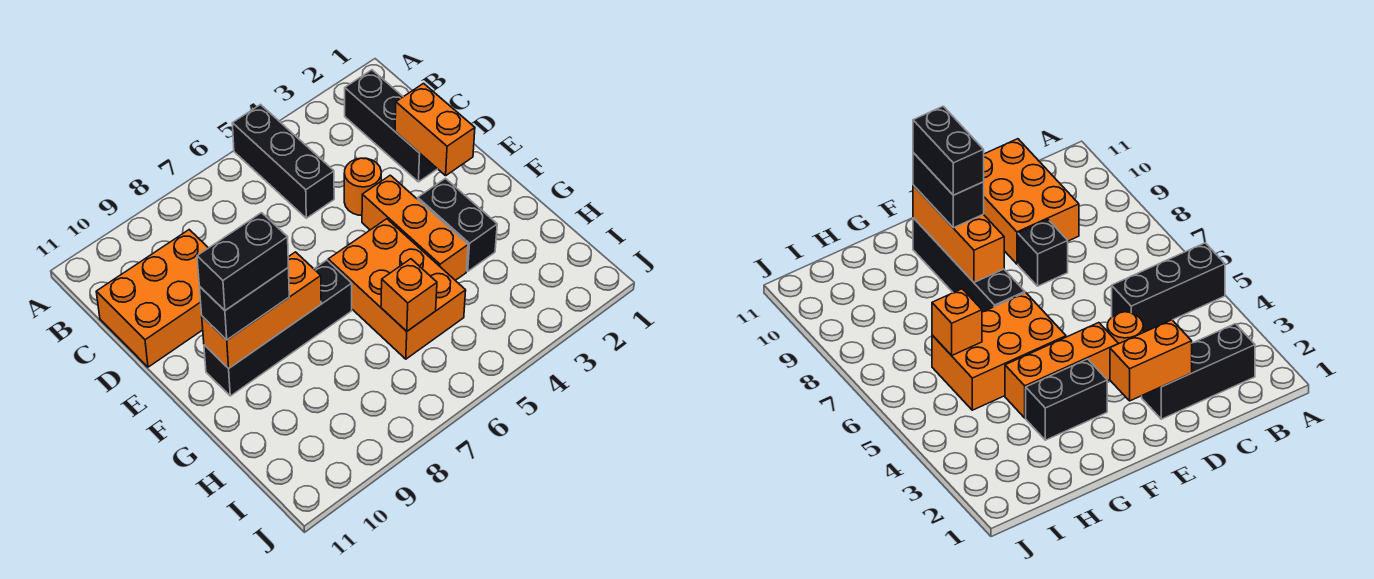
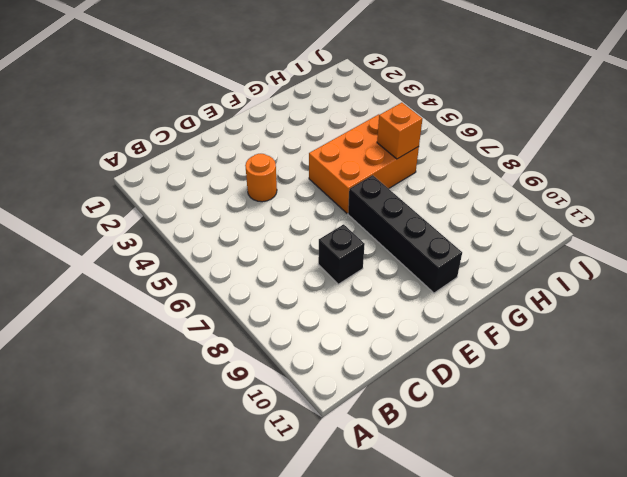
none -> black 1x3 brick [232,105,334,218]
none -> black 1x3 brick [345,70,437,182]
none -> orange 2x3 brick [96,230,208,367]

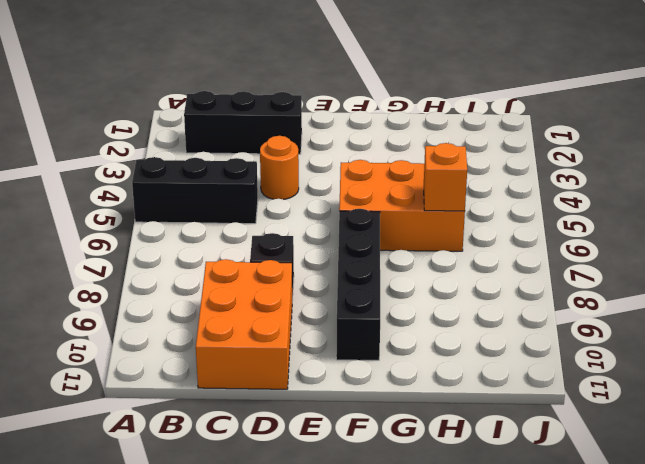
none -> orange 1x3 brick [362,175,468,280]
none -> black 1x2 brick [418,178,497,271]
none -> orange 1x2 brick [395,83,475,176]

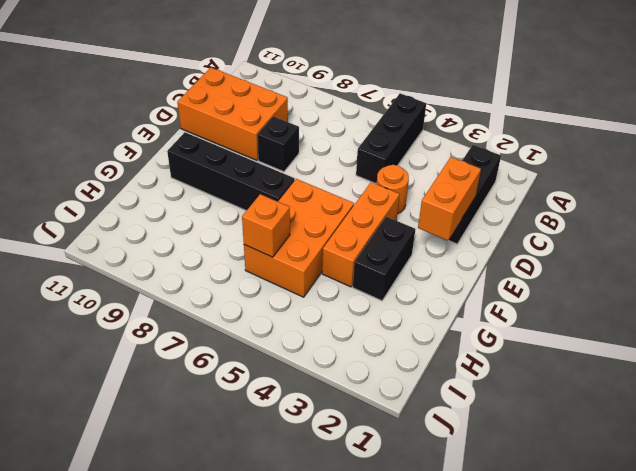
none -> orange 1x3 brick [202,252,321,369]
none -> black 1x2 brick [200,267,289,340]
none -> black 1x2 brick [197,213,288,310]

